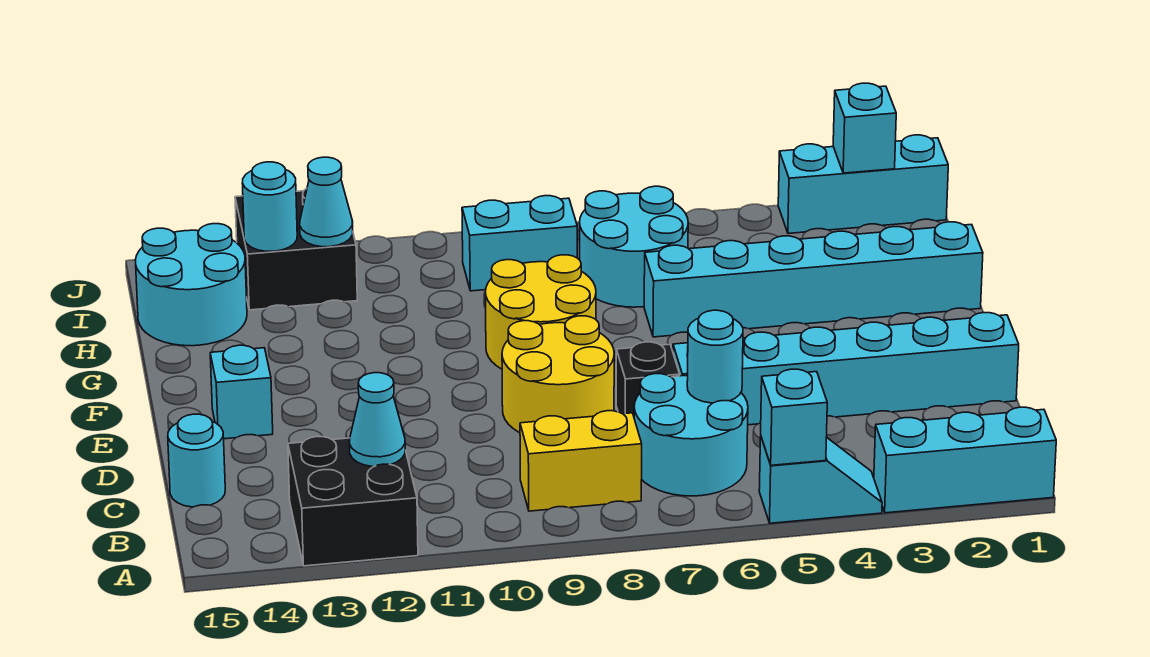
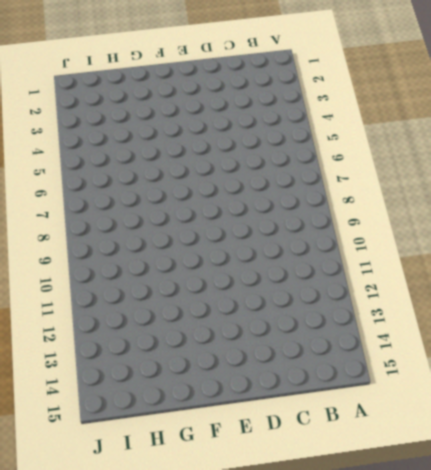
none -> cyan 1x3 brick [874,407,1056,513]
none -> cyan 1x2 slope [759,437,882,523]
none -> black 2x2 brick [288,437,418,566]

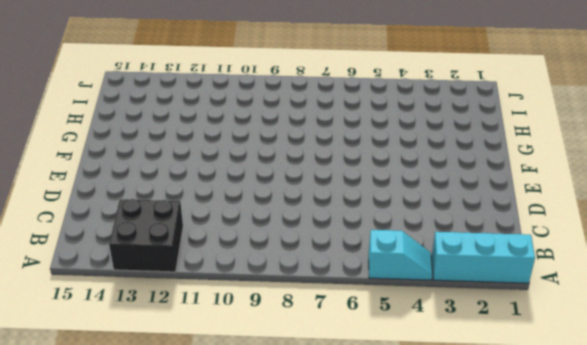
none -> cyan 2x2 round brick [634,374,748,496]
none -> yellow 1x2 brick [520,411,642,511]
none -> cyan 1x1 round brick [168,414,225,507]

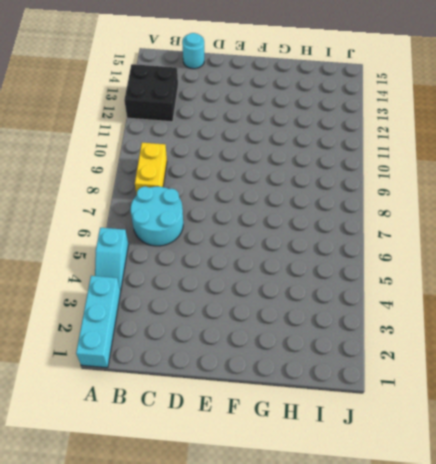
none -> cyan 1x6 brick [673,313,1019,425]
none -> black 1x1 brick [616,342,680,416]
none -> yellow 2x2 round brick [502,316,614,433]

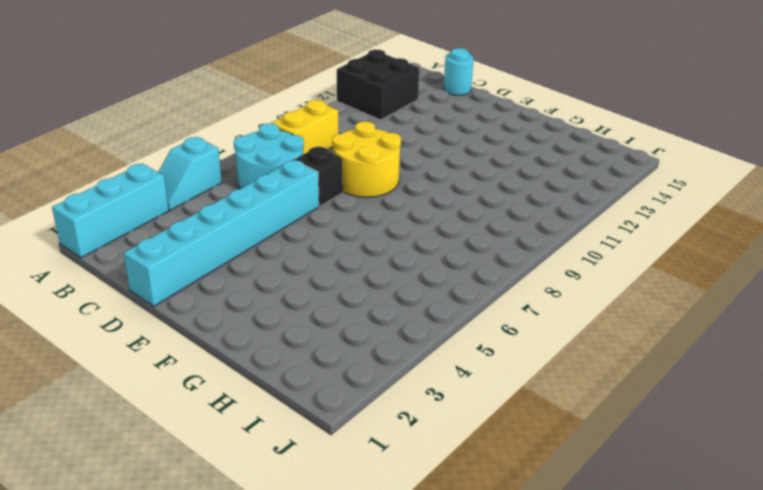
none -> cyan 1x1 brick [210,345,273,439]
none -> yellow 2x2 round brick [485,255,596,369]
none -> cyan 1x6 brick [644,222,983,337]

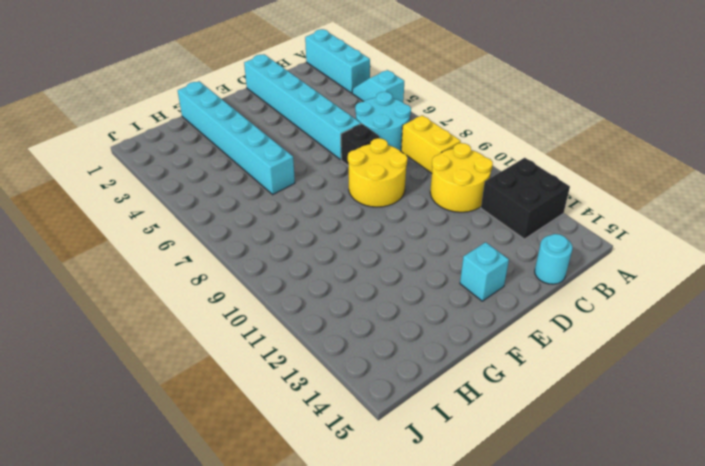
yellow 2x2 round brick [430,143,493,212] -> yellow 2x2 round brick moved to [485,255,596,369]
none -> cyan 2x2 round brick [580,186,688,307]
none -> cyan 2x2 round brick [136,224,247,346]
none -> cyan 1x2 brick [462,196,577,291]

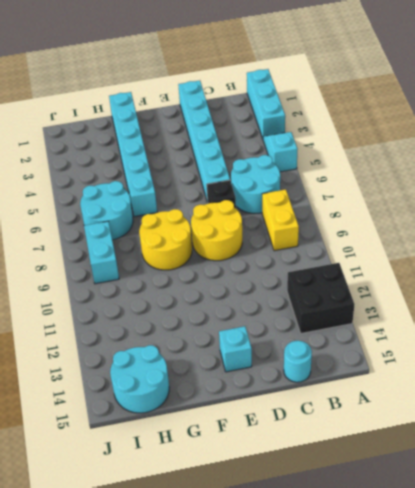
none -> black 2x2 brick [235,188,357,310]
none -> cyan 1x3 brick [778,135,948,234]
none -> cyan 1x1 brick [761,369,827,465]

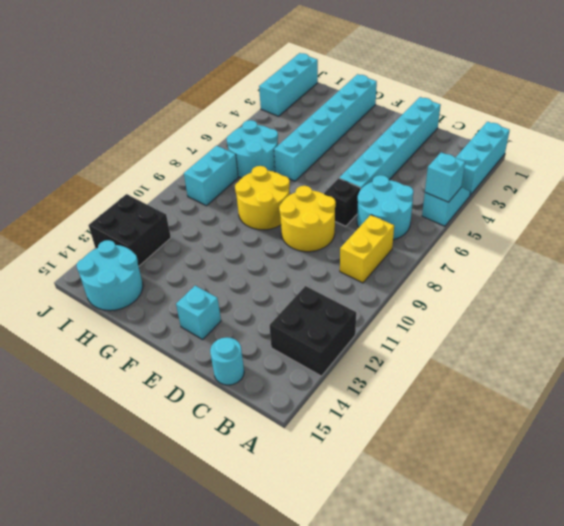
none -> cyan 1x1 cone [349,373,405,467]
none -> cyan 1x1 round brick [687,310,743,403]
none -> cyan 1x1 cone [300,157,353,247]

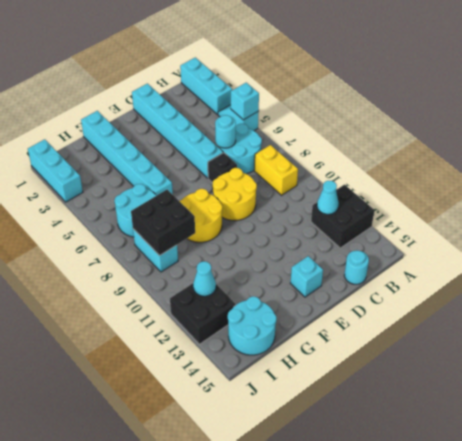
black 2x2 brick [131,190,195,256] -> none
none -> cyan 1x1 round brick [242,162,297,251]
none -> cyan 1x1 brick [833,83,896,173]

